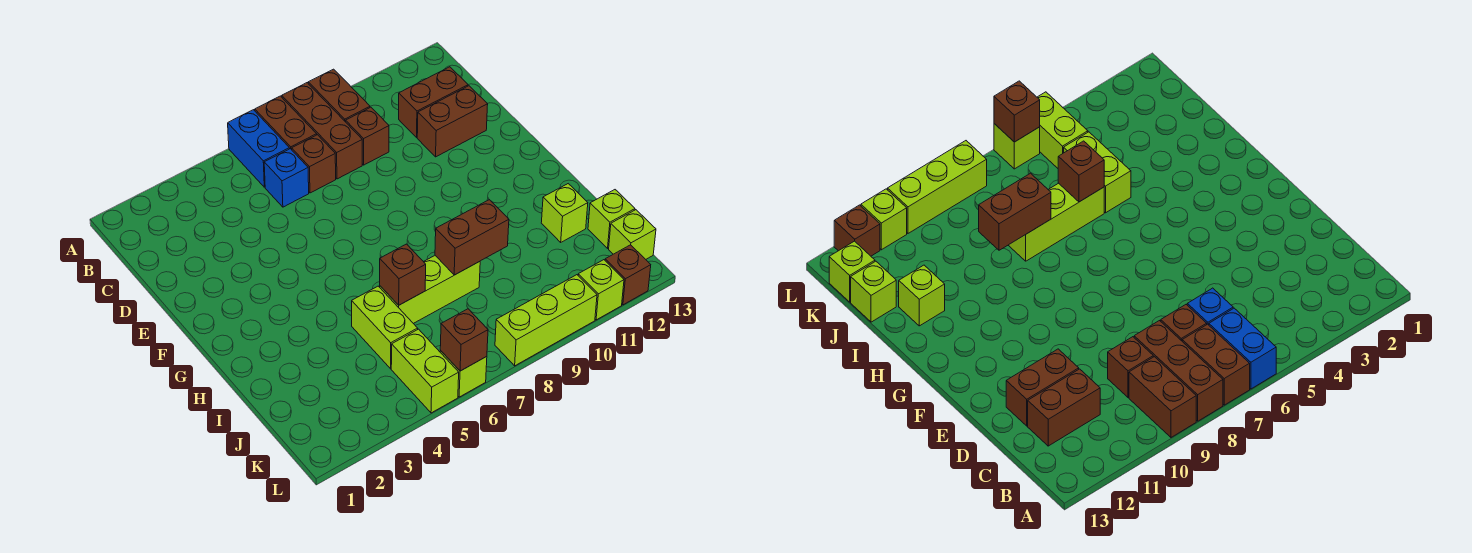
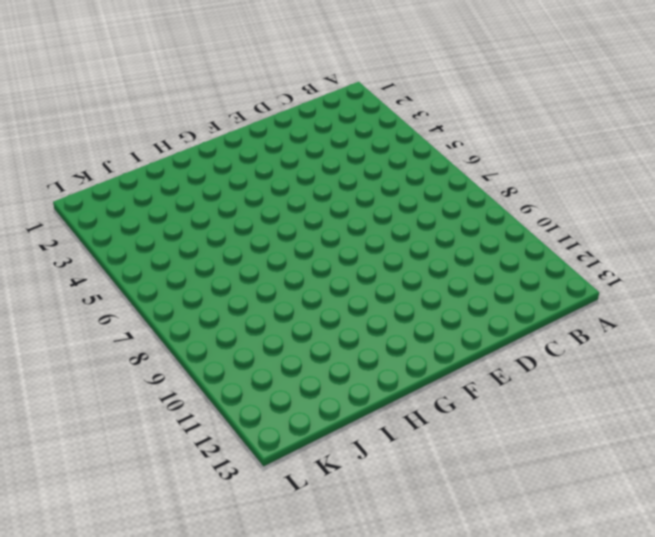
none -> blue 1x2 brick [228,110,289,187]
none -> brown 1x2 brick [255,96,317,150]
none -> brown 1x3 brick [282,83,362,179]

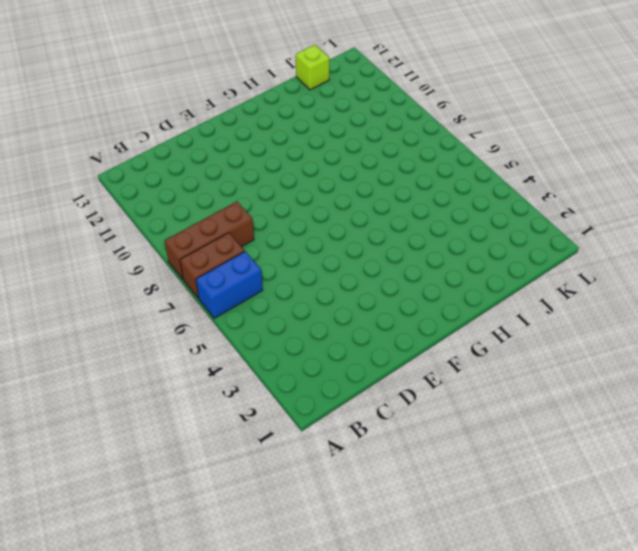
none -> brown 1x2 brick [308,69,370,122]
none -> blue 1x1 brick [264,149,309,207]
none -> brown 1x1 brick [292,135,336,193]

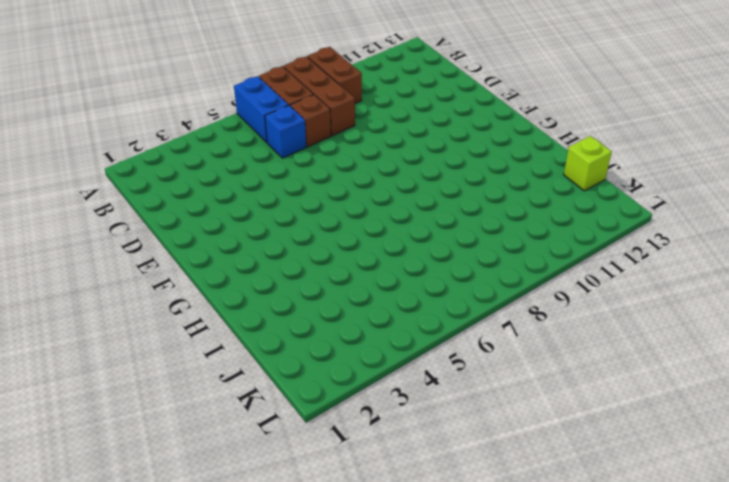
none -> brown 1x1 brick [346,107,389,165]
none -> brown 1x2 brick [399,67,468,137]
none -> brown 1x2 brick [417,86,488,157]

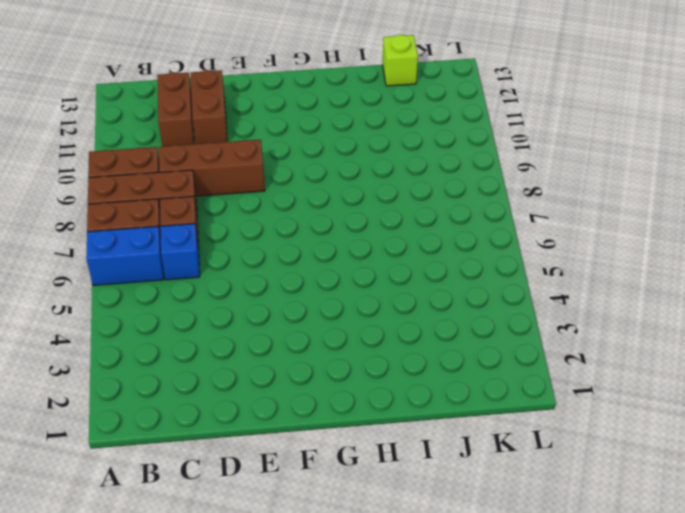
brown 1x3 brick [159,140,265,196] -> brown 1x1 brick [346,107,389,165]
none -> lime 1x2 brick [352,286,418,369]
none -> lime 1x3 brick [380,256,480,324]
none -> lime 1x1 brick [541,184,588,242]

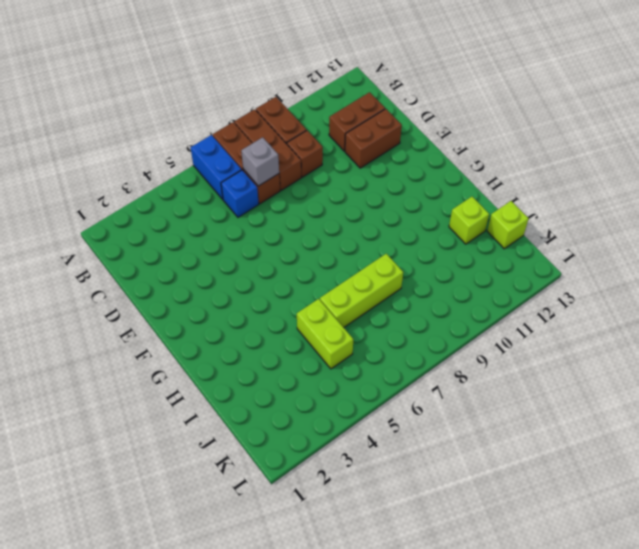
grey 1x1 brick [241,137,279,186] -> none
none -> lime 1x2 brick [391,329,459,413]
none -> lime 1x1 brick [609,210,656,259]
none -> lime 1x1 brick [440,351,487,397]

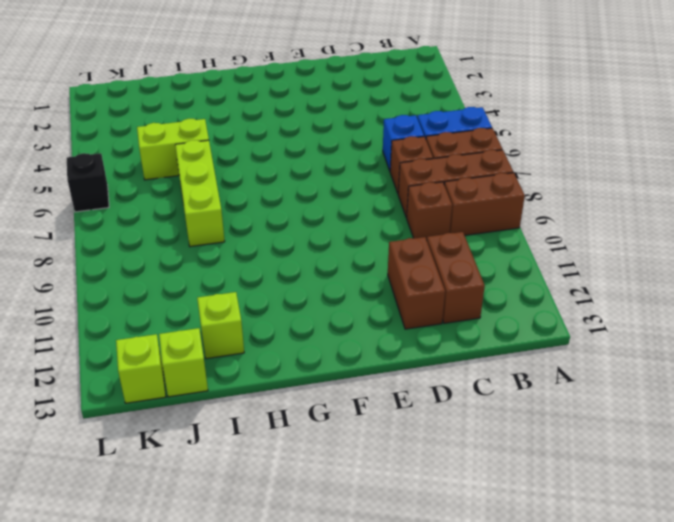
black 1x1 brick [67,153,109,212] -> lime 1x1 brick [440,351,487,397]
none -> lime 1x2 brick [391,329,459,413]
none -> lime 1x3 brick [495,275,597,366]
none -> lime 1x1 brick [578,260,624,320]

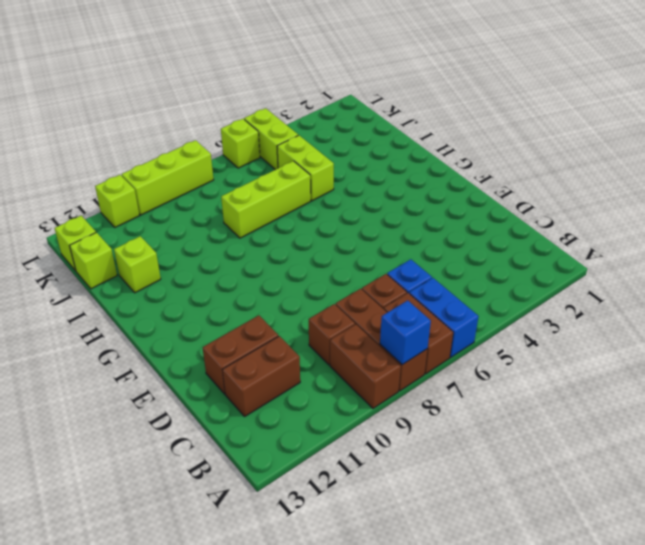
blue 1x1 brick [380,300,431,365] -> none
none -> brown 1x1 brick [605,245,651,305]
none -> brown 1x1 brick [380,244,426,305]
none -> brown 1x2 brick [435,200,509,275]

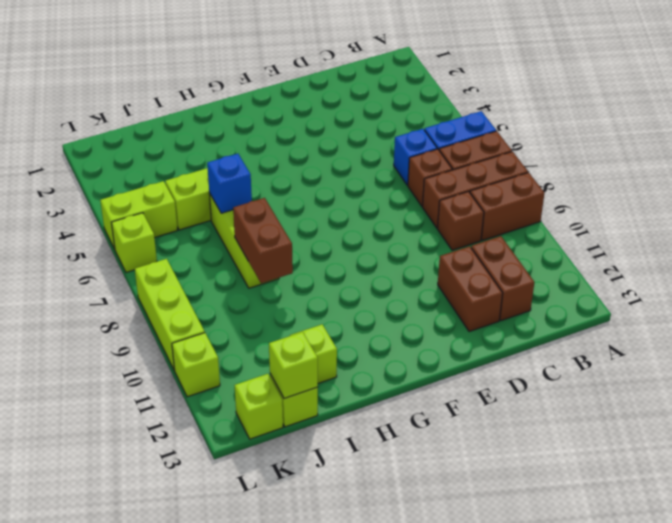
blue 1x1 brick [207,154,252,213] -> brown 1x1 brick [380,244,426,305]
lime 1x1 brick [269,332,318,399] -> none
none -> brown 1x1 brick [605,245,651,305]
none -> brown 1x1 brick [440,309,488,371]

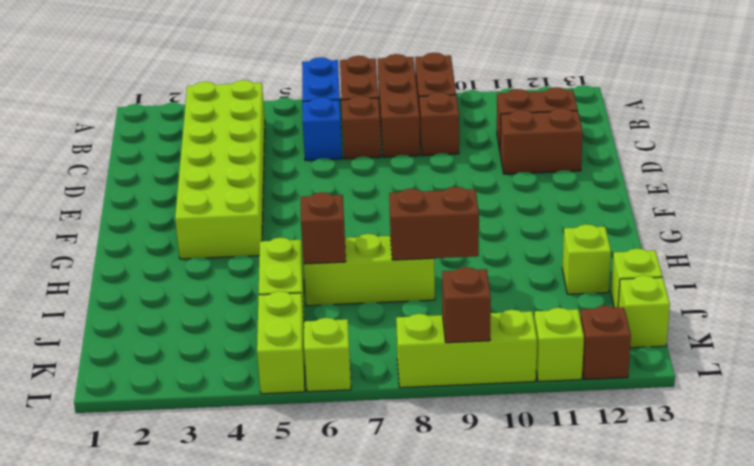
lime 2x6 brick [175,80,265,259] -> none
brown 1x1 brick [442,267,491,343] -> brown 1x1 brick moved to [440,309,488,371]

